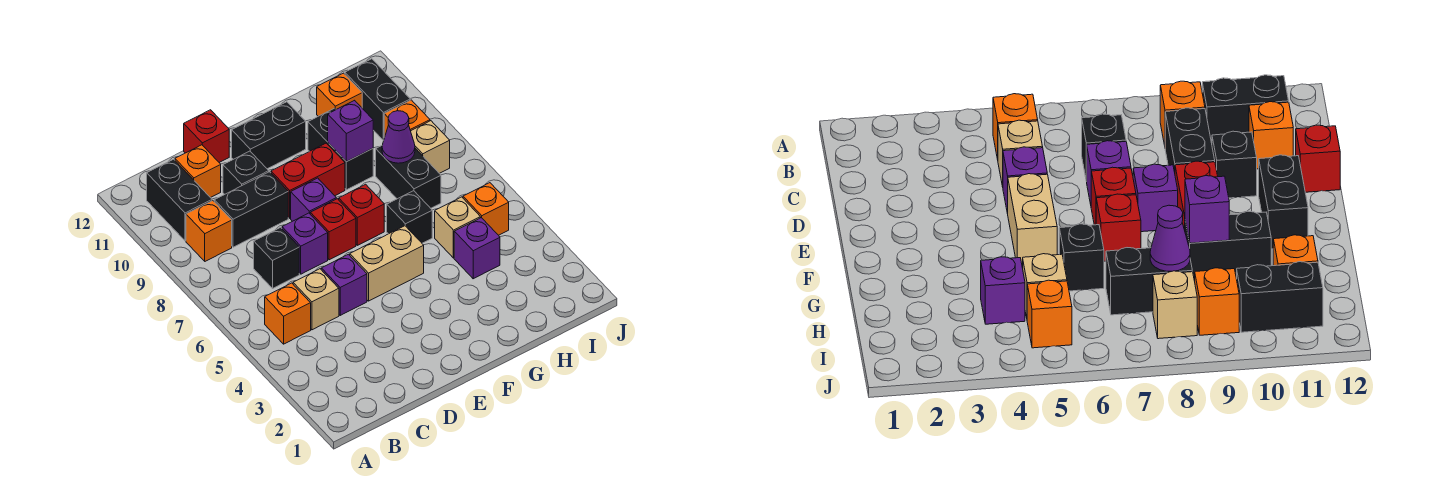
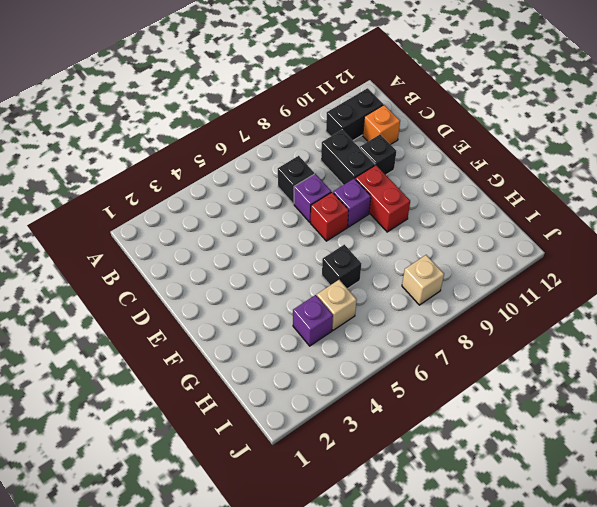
none -> orange 1x1 brick [265,283,311,344]
none -> orange 1x1 brick [186,201,232,261]
none -> tan 1x1 brick [293,269,339,330]

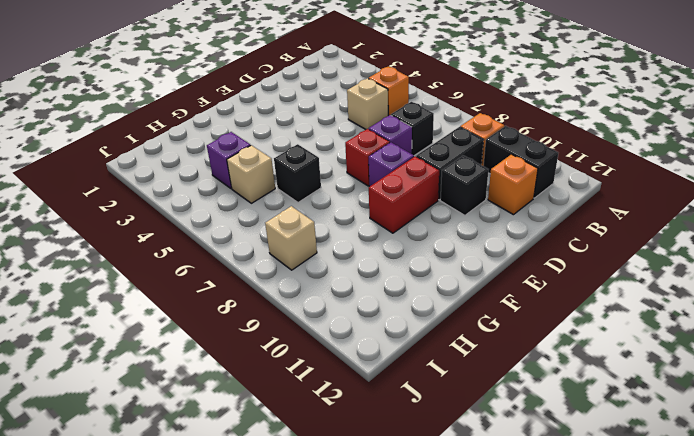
none -> purple 1x1 brick [321,254,367,315]
none -> red 1x1 brick [184,110,229,162]
none -> tan 1x2 brick [350,226,424,301]

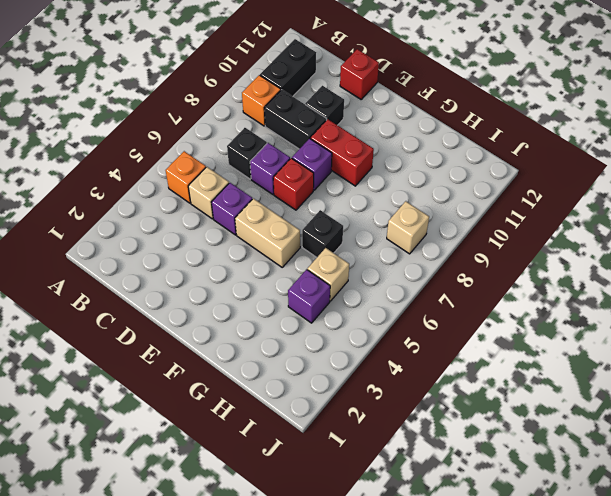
none -> orange 1x1 brick [175,145,221,198]
none -> black 1x2 brick [232,102,306,169]
none -> red 1x1 brick [339,184,384,245]

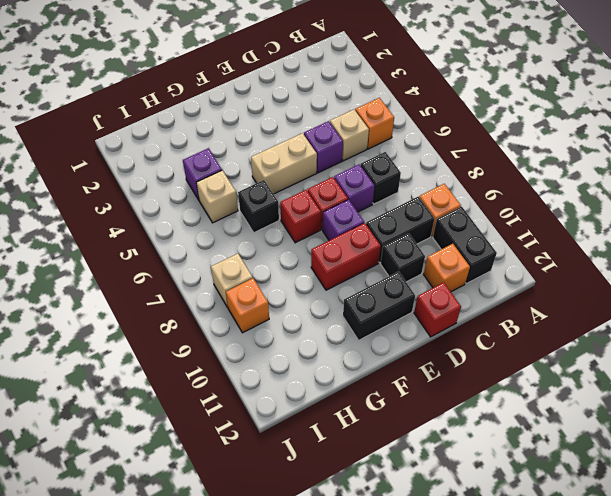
none -> black 1x2 brick [308,108,373,190]
none -> black 1x2 brick [376,146,441,208]
none -> orange 1x1 brick [317,73,362,116]

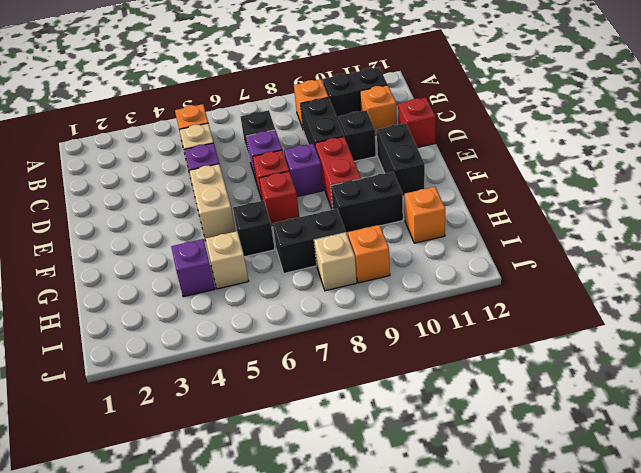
none -> orange 1x1 brick [463,183,509,235]
none -> black 1x2 brick [345,59,410,140]
none -> purple 1x1 brick [328,100,373,162]

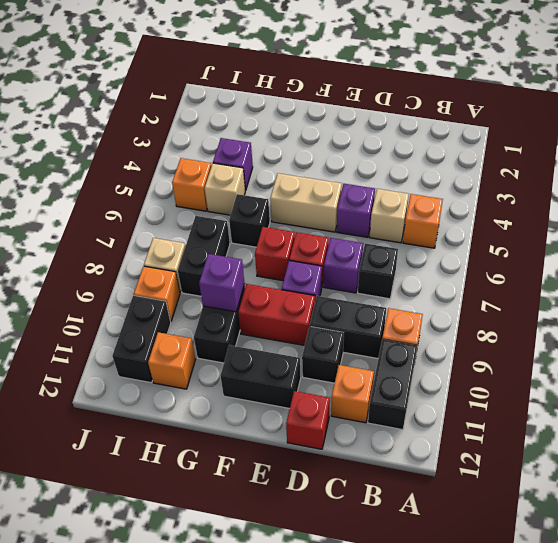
none -> purple 1x1 cone [382,111,415,163]

